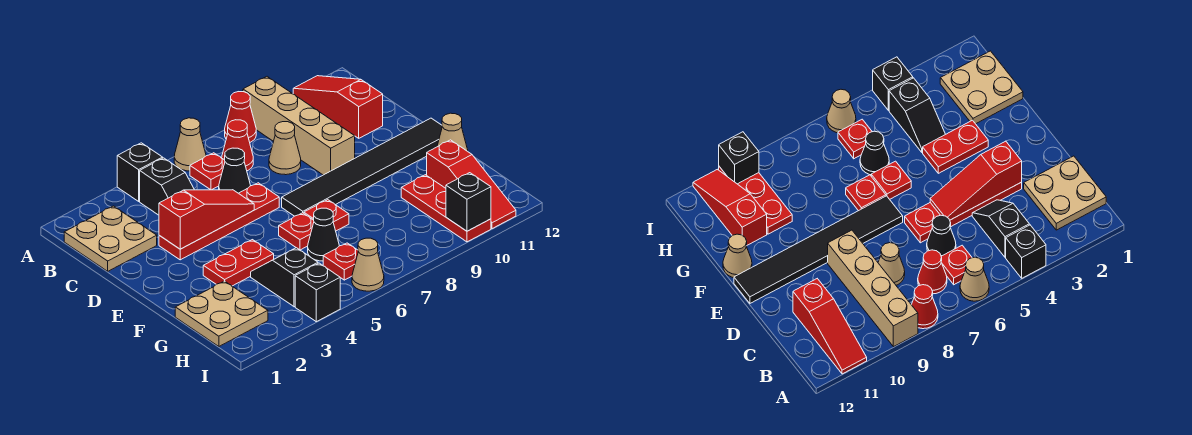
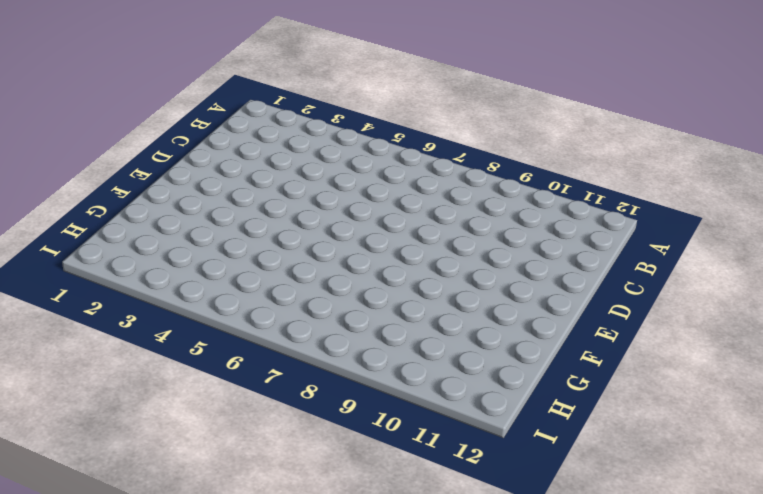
none -> black 1x1 brick [117,143,163,201]
none -> tan 1x1 cone [174,118,206,171]
none -> red 1x1 cone [225,92,256,142]

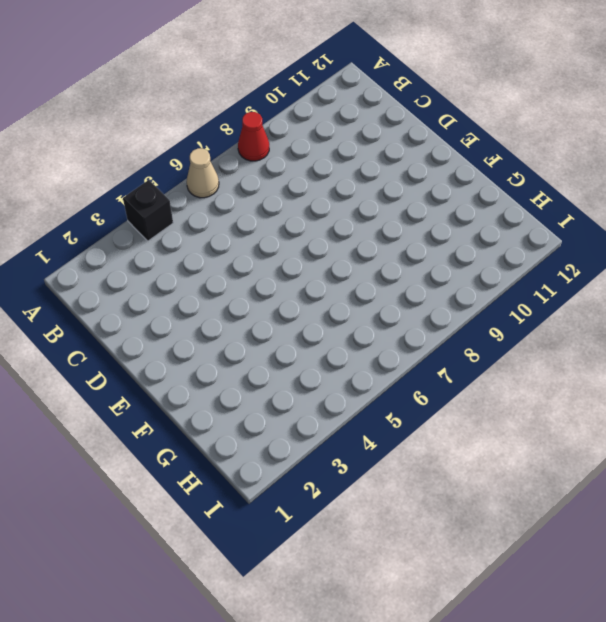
none -> tan 1x4 brick [243,77,355,175]
none -> red 1x3 slope [293,76,383,138]
none -> tan 2x2 plate [64,206,157,271]

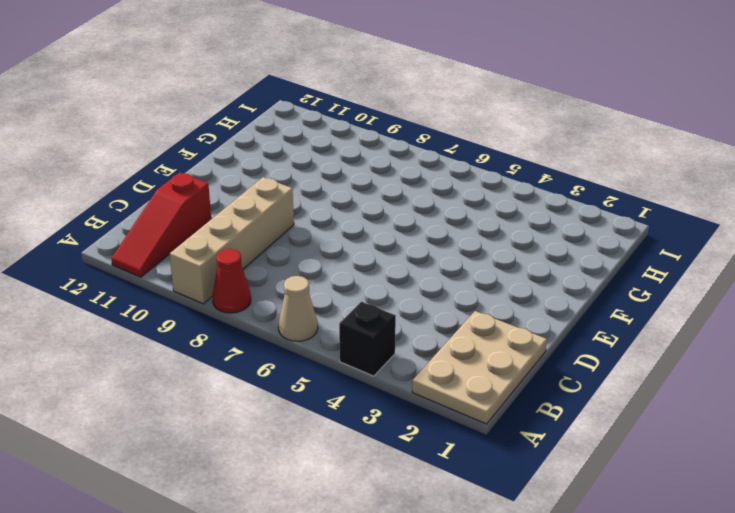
tan 2x3 plate [412,311,547,424] -> tan 2x2 plate [64,206,157,271]
none -> black 1x2 slope [140,158,194,215]
none -> red 1x1 plate [190,153,225,190]
none -> red 1x1 cone [222,120,253,171]

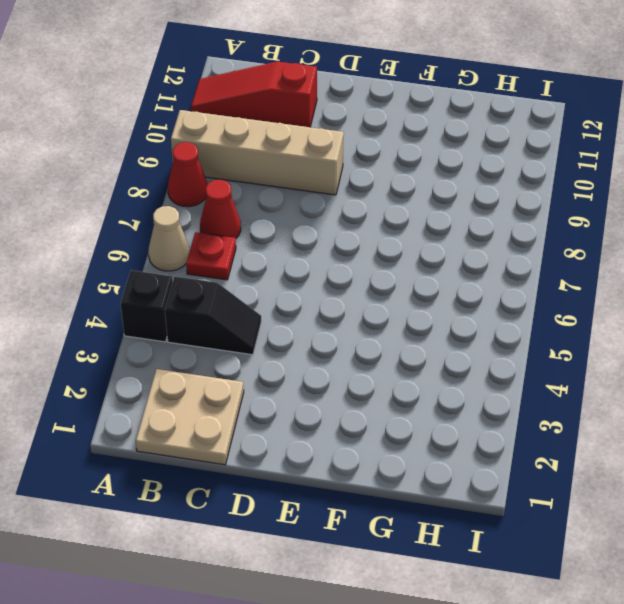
none -> black 1x1 cone [219,148,251,193]
none -> tan 1x1 cone [269,122,301,175]
none -> red 1x4 plate [159,183,279,260]

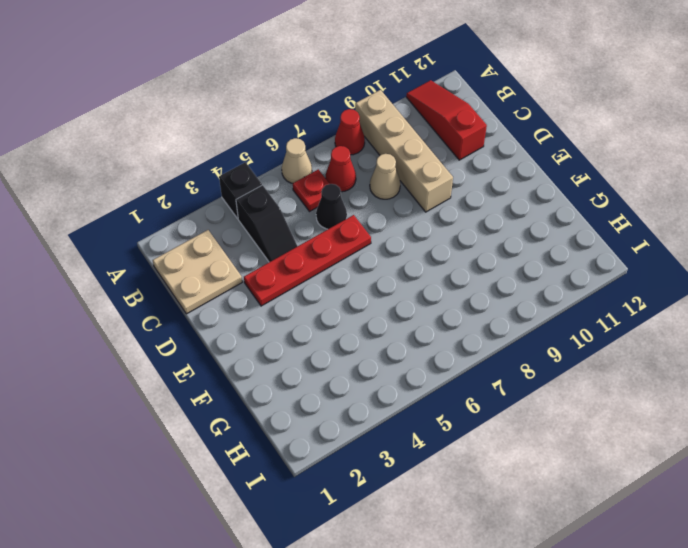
none -> black 1x6 tile [282,118,442,216]
none -> red 1x2 plate [203,240,274,286]
none -> red 1x1 plate [279,213,314,250]

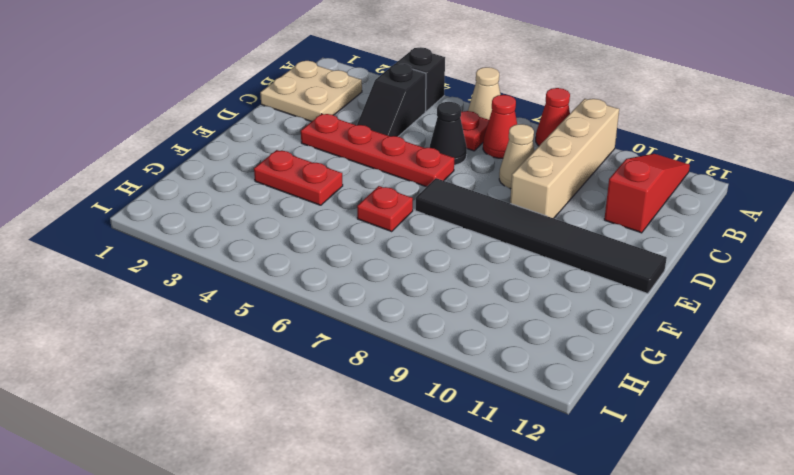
none -> red 1x1 plate [304,200,349,231]
none -> tan 1x1 cone [437,113,468,151]
none -> tan 2x2 plate [175,281,268,347]

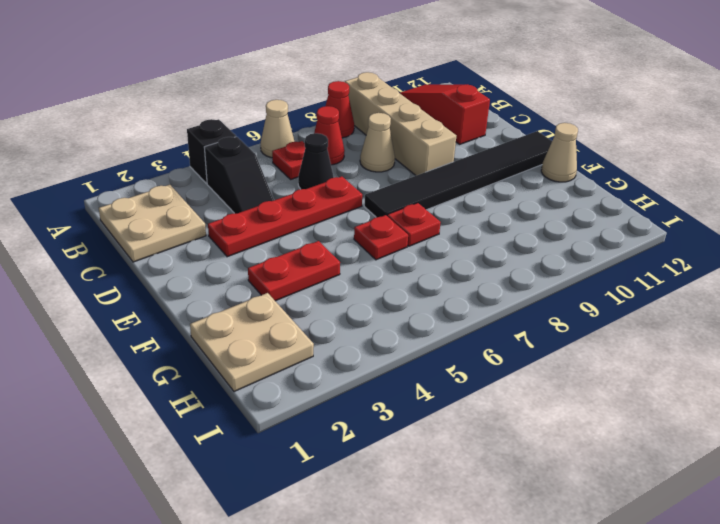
none -> black 1x2 slope [251,248,318,307]
none -> black 1x1 cone [308,208,339,261]
none -> red 1x3 plate [401,175,491,242]

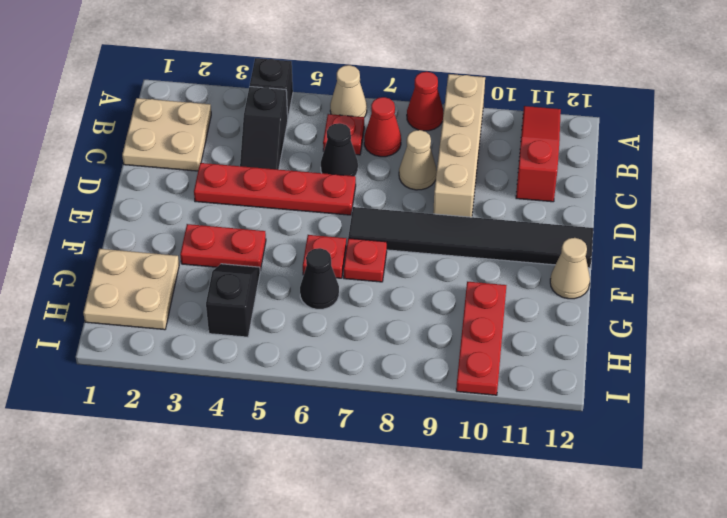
none -> red 1x3 slope [427,140,516,229]
none -> red 1x1 plate [323,243,358,280]
none -> black 1x1 brick [295,263,340,322]

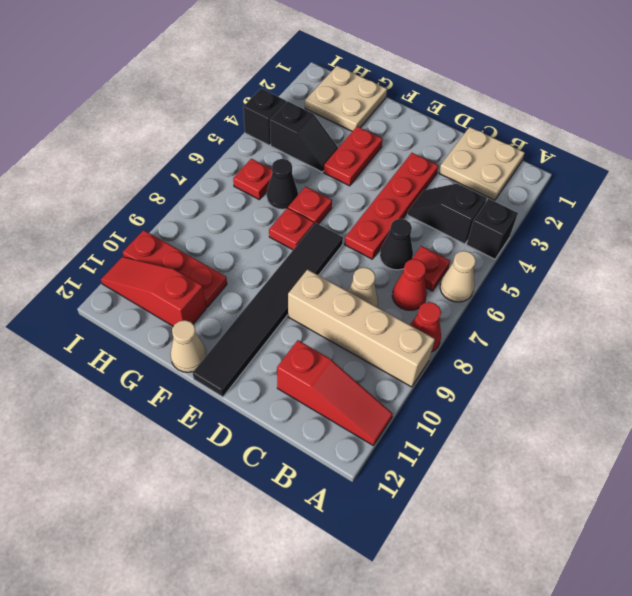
none -> tan 1x1 cone [352,238,384,291]
none -> red 1x3 slope [159,190,254,249]
none -> black 1x1 brick [446,173,491,231]

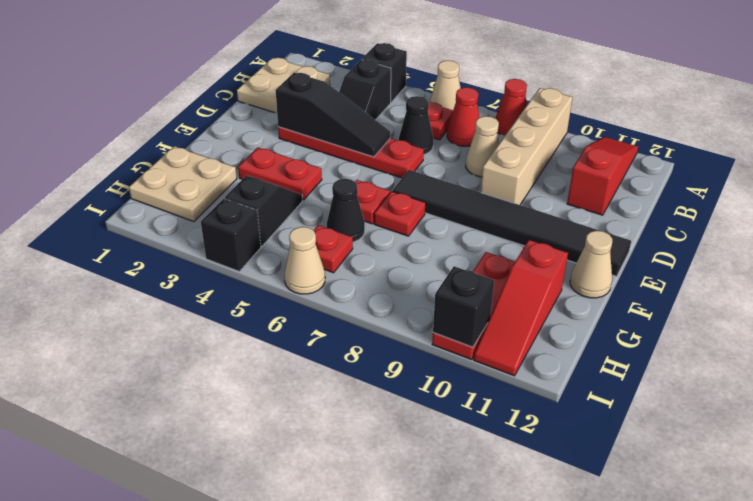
black 1x3 slope [276,73,390,157] -> red 1x3 slope [159,190,254,249]

